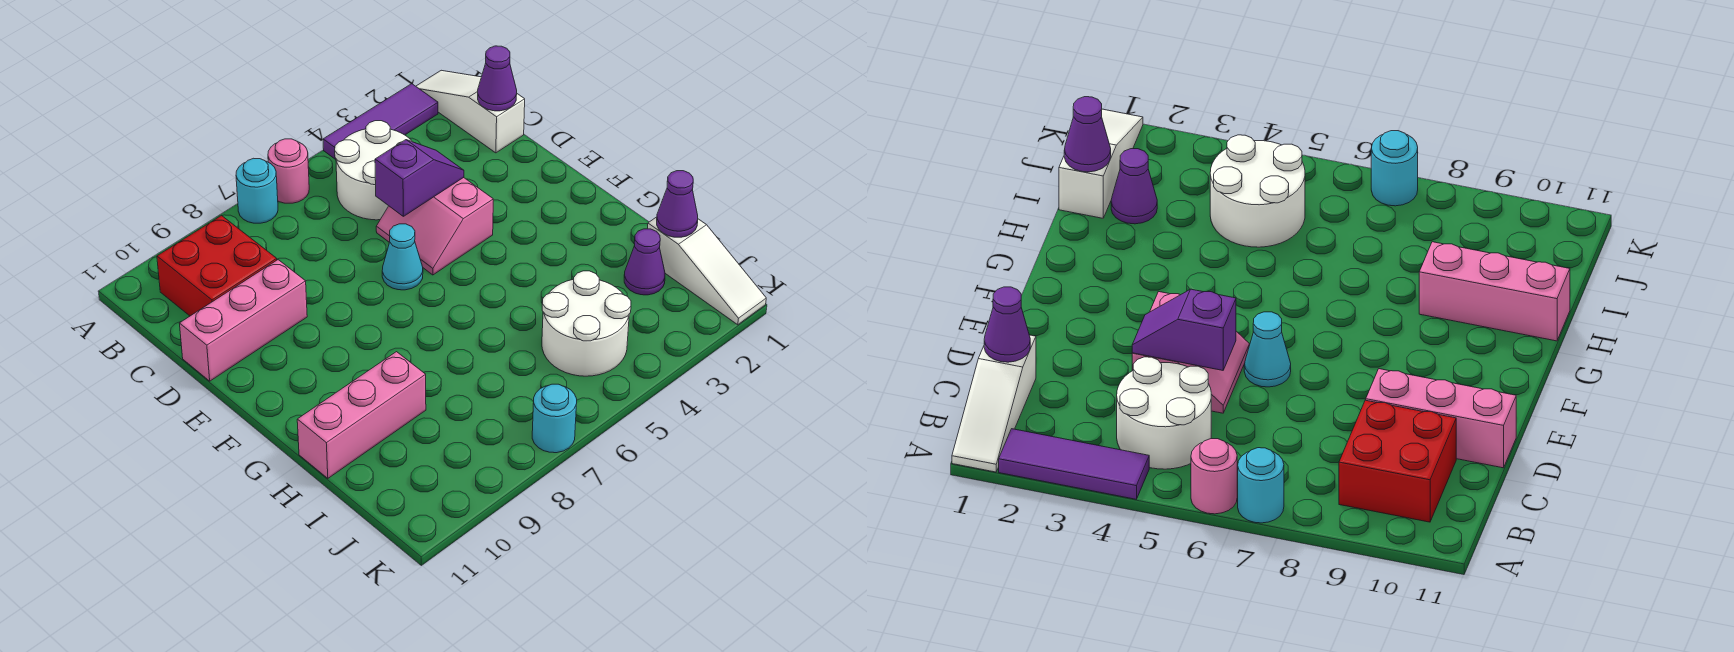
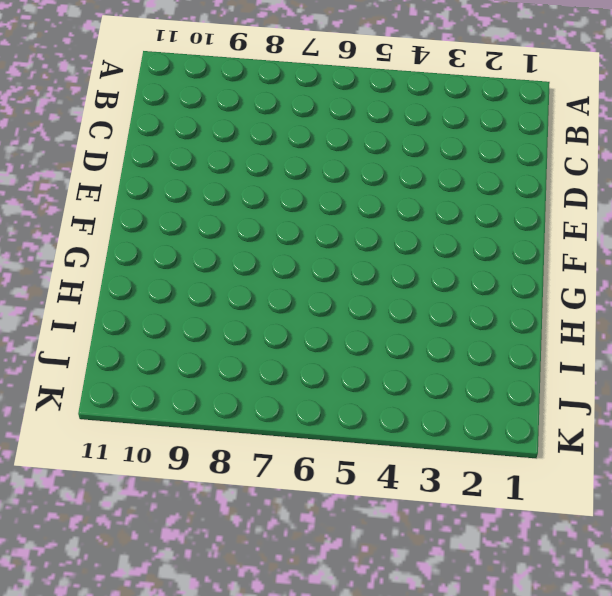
none -> white 1x3 slope [416,70,525,153]
none -> purple 1x3 tile [323,84,438,159]
none -> pink 1x1 round brick [268,139,309,203]

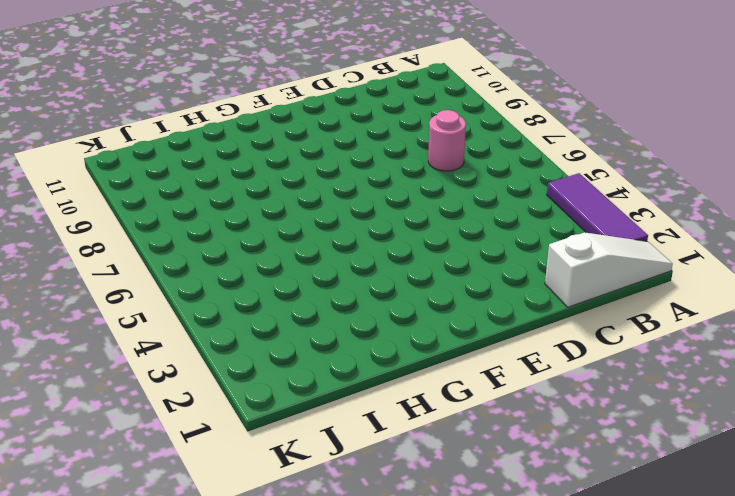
pink 1x1 round brick [428,110,466,171] -> pink 1x1 round brick moved to [268,139,309,203]
none -> cyan 1x1 round brick [236,158,278,223]
none -> white 2x2 round brick [335,121,411,220]
none -> red 2x2 brick [157,216,277,316]

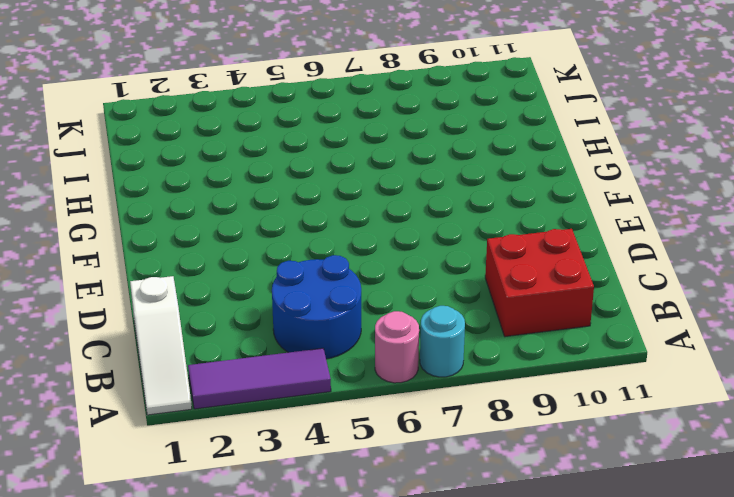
blue 2x2 round brick [272,255,361,359] -> white 2x2 round brick [335,121,411,220]
none -> pink 2x2 slope [376,178,493,275]
none -> pink 1x3 brick [179,260,307,381]
none -> cyan 1x1 cone [382,224,423,290]

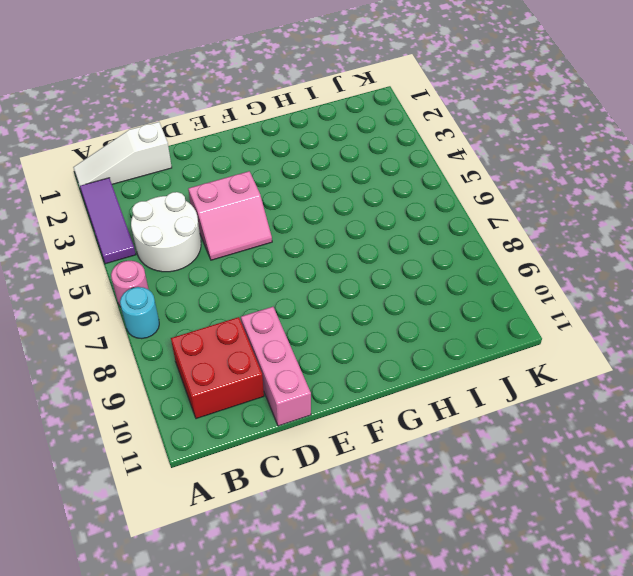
none -> cyan 1x1 cone [382,224,423,290]
none -> pink 1x3 brick [297,352,426,478]
none -> white 1x3 slope [648,217,766,325]

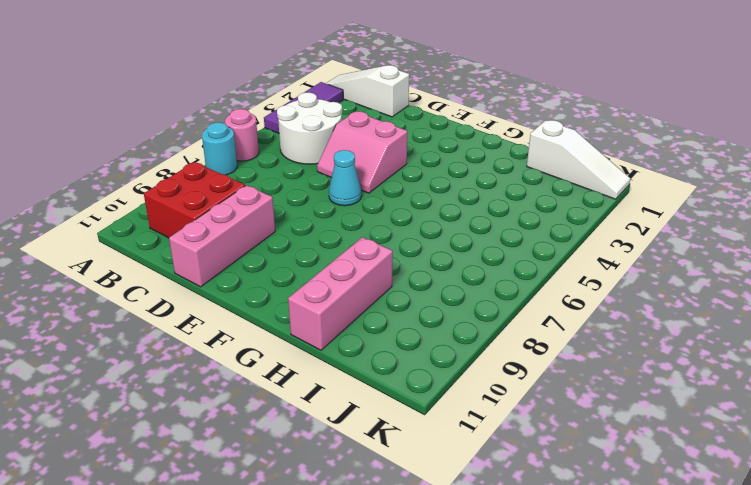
none -> purple 1x1 cone [624,229,665,295]
none -> white 2x2 round brick [542,271,631,376]
none -> cyan 1x1 round brick [532,384,577,453]

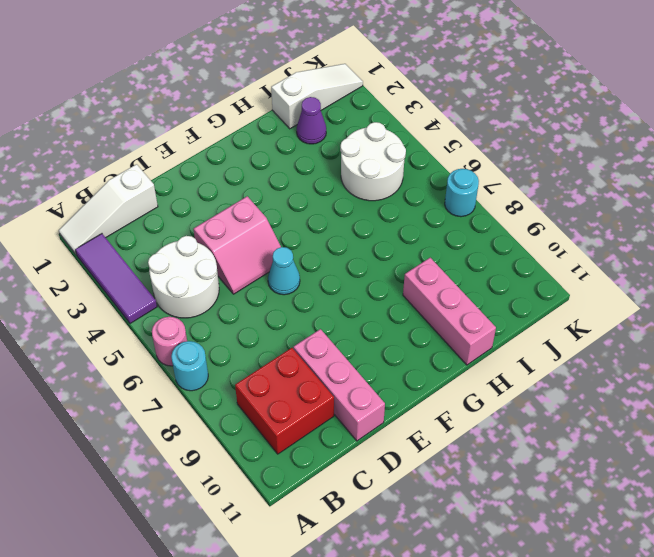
none -> purple 1x1 cone [478,46,517,111]
none -> purple 1x2 slope [375,140,464,216]
none -> purple 1x1 cone [657,171,698,237]

